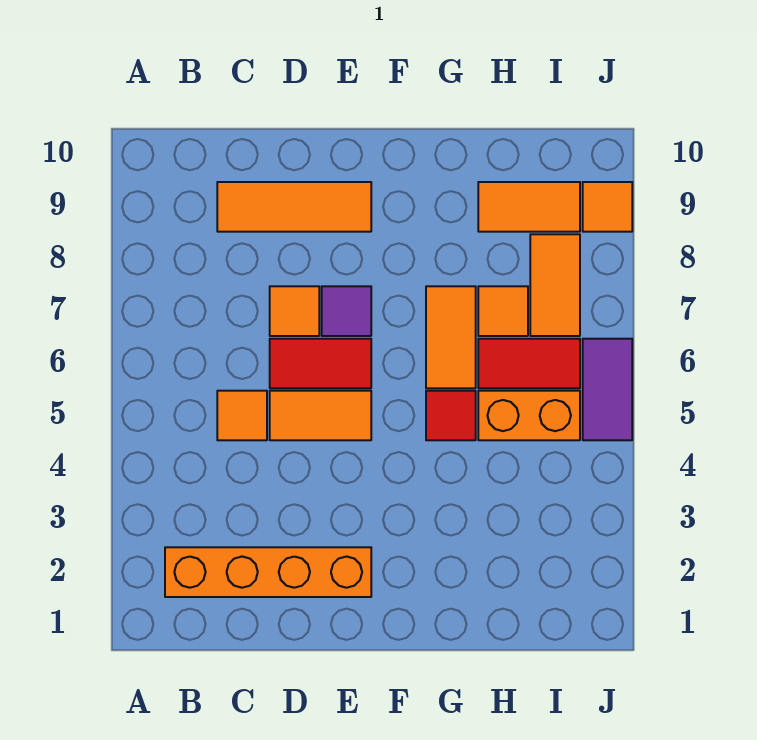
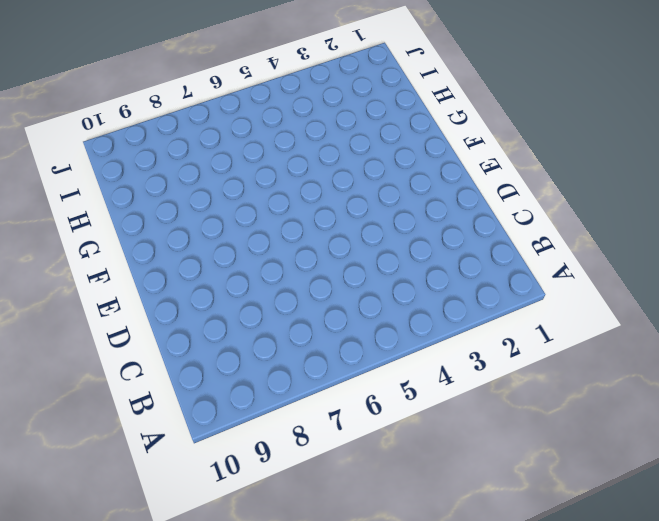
none -> orange 1x4 brick [165,547,371,597]
none -> orange 1x1 tile [217,391,267,440]
none -> orange 1x3 tile [217,182,371,232]

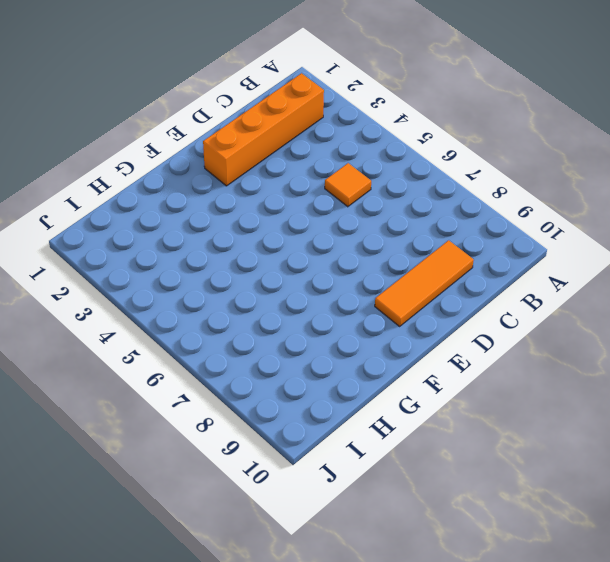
none -> orange 1x2 tile [270,391,371,440]
none -> red 1x2 tile [270,339,371,388]
none -> orange 1x1 tile [270,286,319,336]

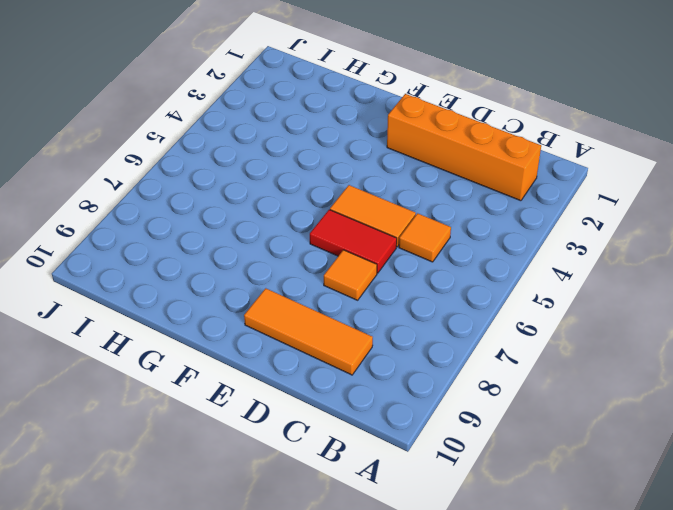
none -> purple 1x1 tile [322,286,371,336]
none -> red 1x1 tile [426,391,476,440]
none -> orange 1x2 tile [426,286,476,388]

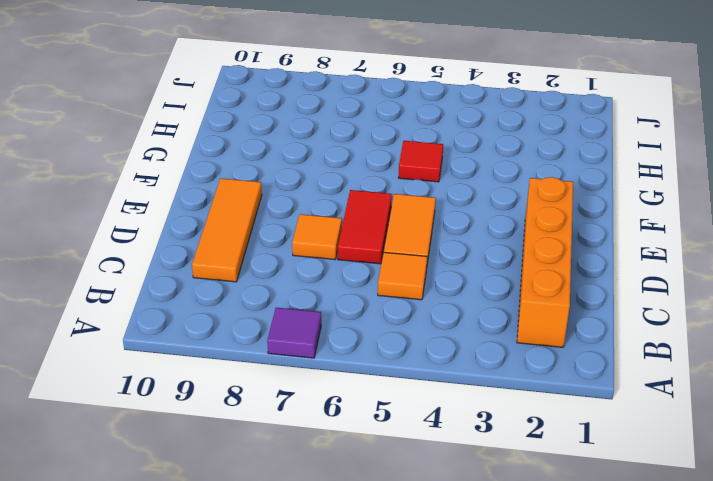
purple 1x1 tile [267,308,321,358] -> purple 1x1 tile moved to [322,286,371,336]
none -> orange 1x2 tile [426,286,476,388]
none -> orange 1x2 brick [478,391,580,440]
none -> red 1x2 tile [478,339,580,388]

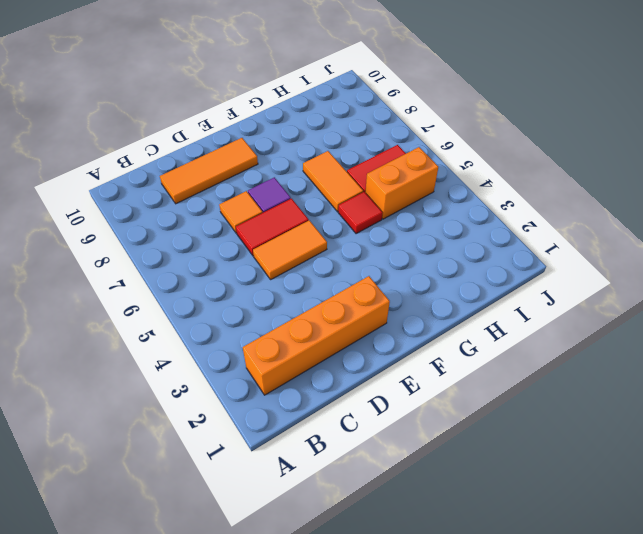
none -> orange 1x1 tile [217,391,267,440]
none -> orange 1x1 tile [478,286,528,336]
none -> orange 1x2 tile [478,182,580,232]

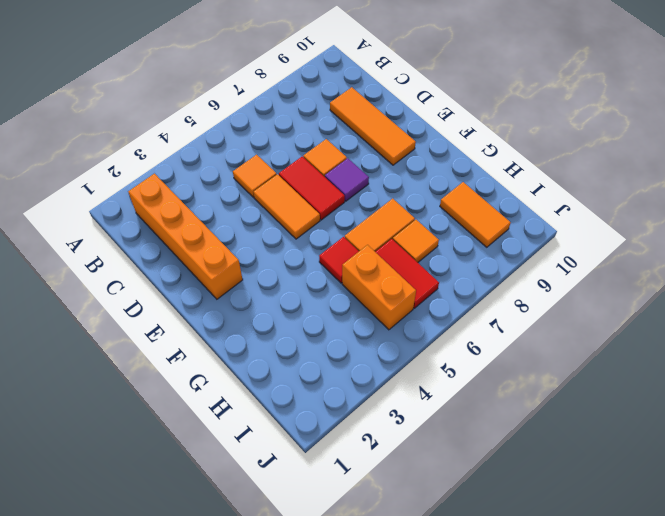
none -> orange 1x2 tile [530,234,580,336]
none -> purple 1x2 tile [583,339,632,440]
none -> orange 1x1 tile [583,182,632,232]

